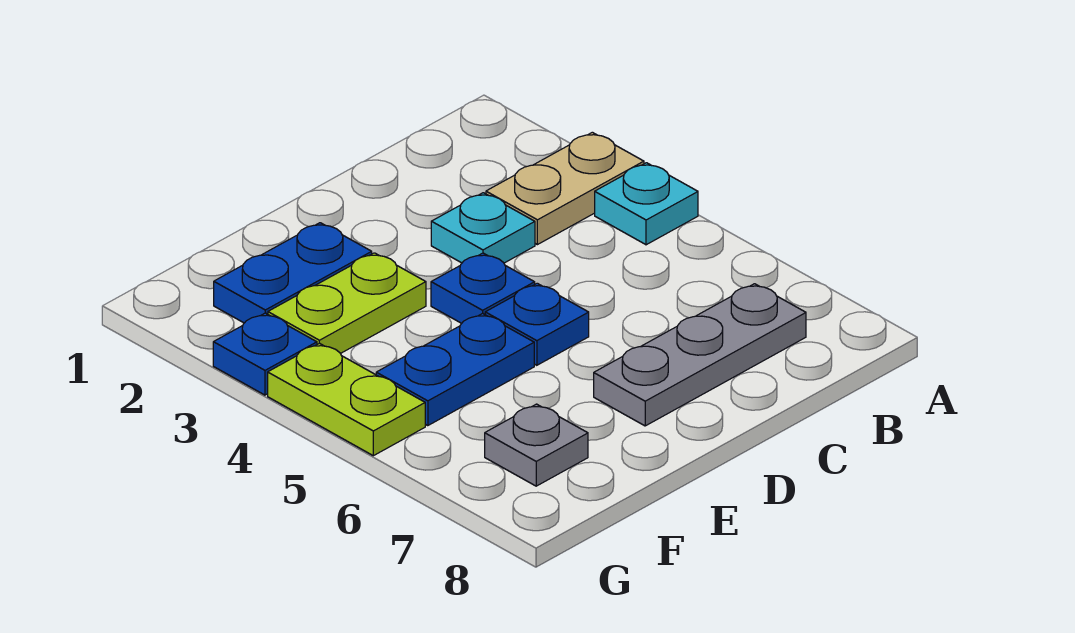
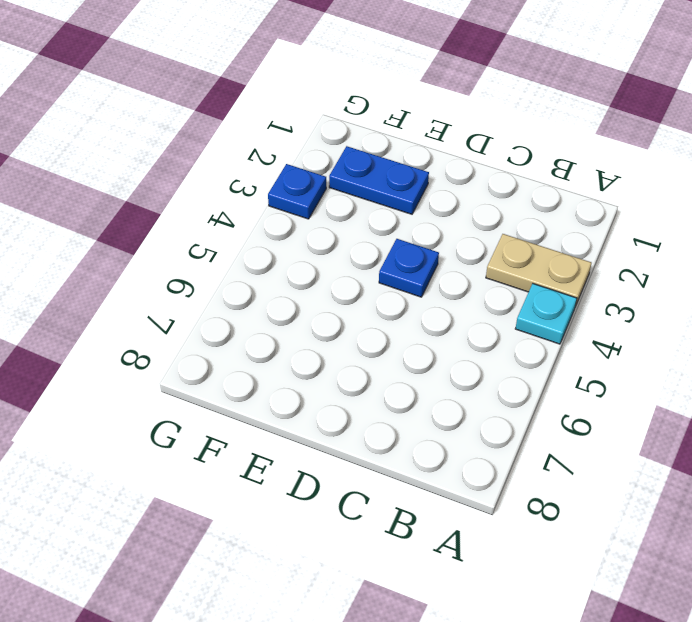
none -> grey 1x3 plate [594,284,806,426]
none -> cyan 1x1 plate [431,193,535,263]
none -> blue 1x1 plate [485,283,589,365]

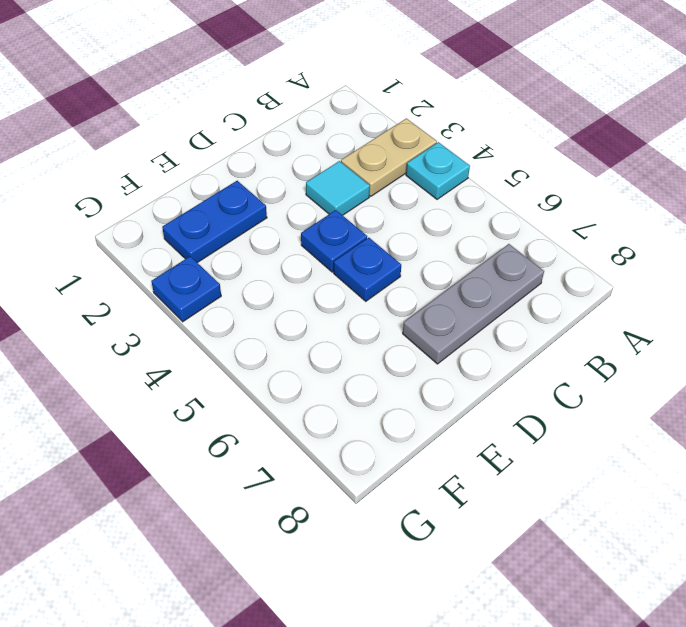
cyan 1x1 tile [306,161,370,215] -> cyan 1x1 plate [431,193,535,263]
none -> lime 1x2 plate [268,253,426,353]
none -> blue 1x2 plate [376,313,534,426]
none -> grey 1x1 plate [485,404,588,486]

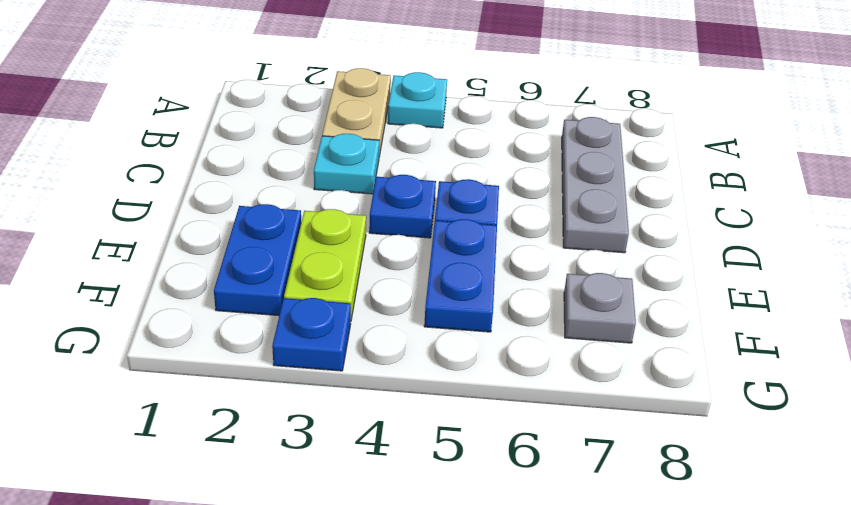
none -> lime 1x2 plate [268,343,425,456]

